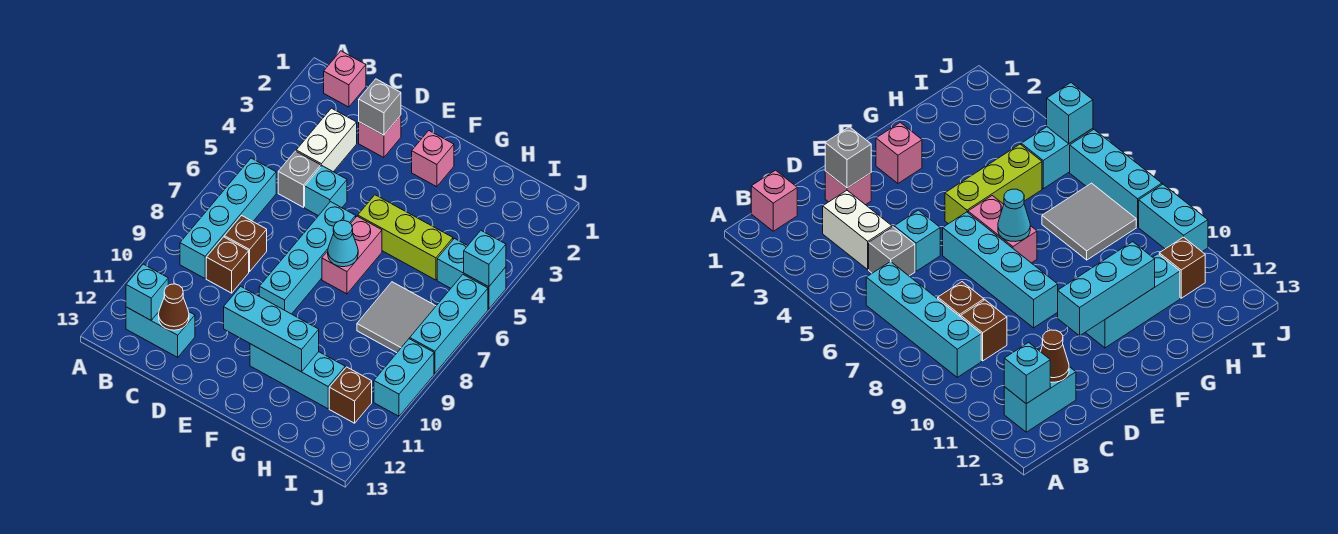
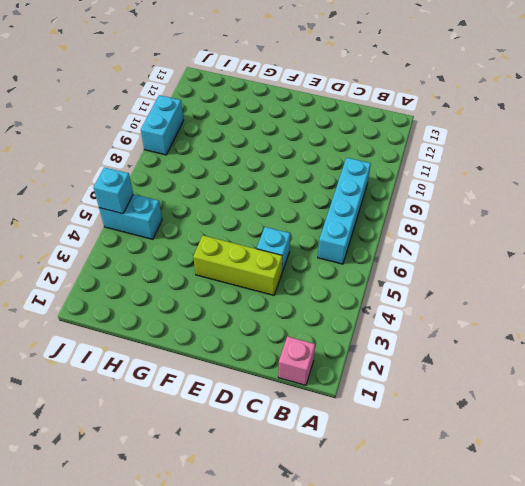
lime 1x3 brick [193,235,282,295] -> lime 1x3 brick moved to [358,195,453,280]
none -> cyan 1x2 brick [126,307,195,357]
none -> white 1x2 brick [296,108,357,172]
none -> grey 1x1 brick [278,151,321,207]

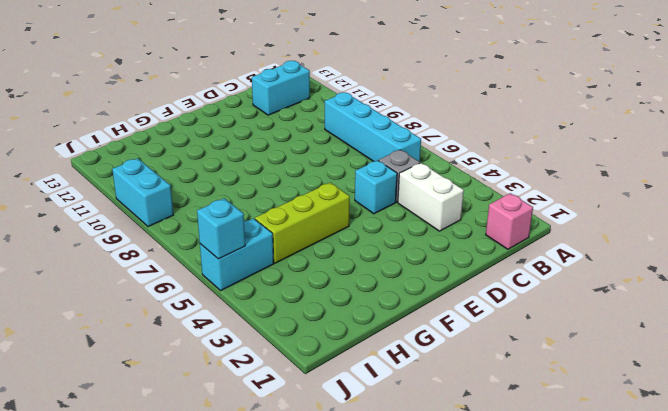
none -> brown 1x1 brick [224,216,267,272]
none -> brown 1x1 brick [206,237,249,293]
none -> pink 1x1 brick [359,115,401,158]

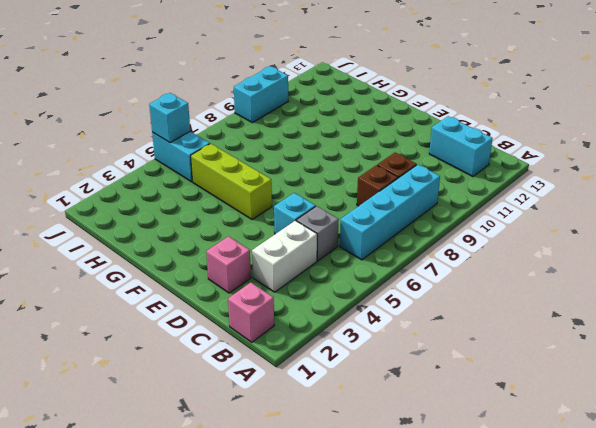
none -> cyan 1x4 brick [259,202,356,314]
none -> pink 1x1 brick [412,131,454,187]
none -> pink 1x2 brick [322,216,382,294]

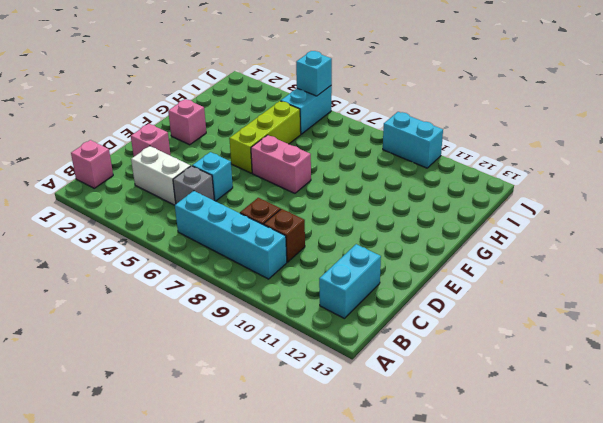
none -> cyan 1x4 brick [259,202,356,314]
none -> cyan 1x3 brick [250,344,345,409]
none -> grey 2x2 tile [357,282,436,353]

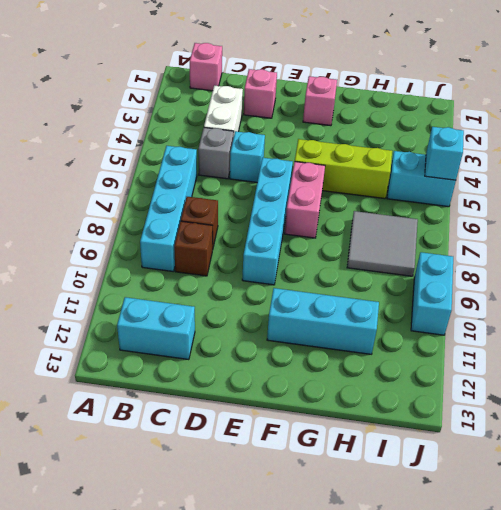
none -> brown 1x1 brick [329,367,372,423]
none -> cyan 1x3 brick [410,275,488,373]
none -> cyan 1x1 brick [126,264,168,320]

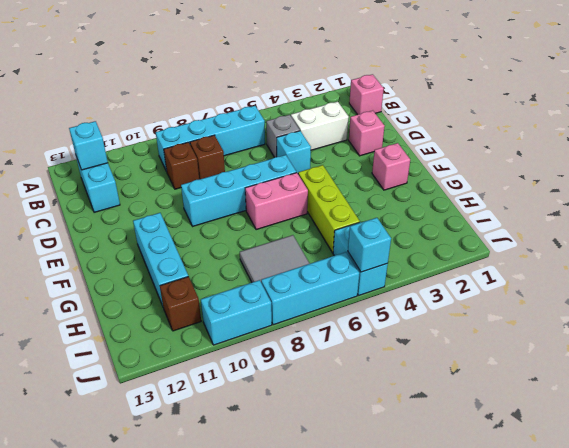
none -> brown 1x1 cone [159,284,189,330]
none -> grey 1x1 brick [359,79,401,135]
none -> cyan 1x3 brick [224,286,319,372]

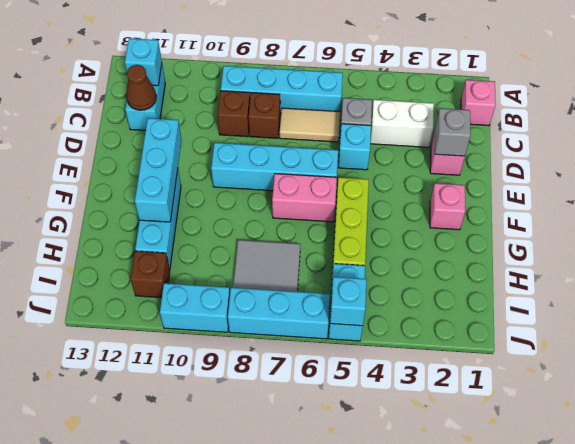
tan 1x2 tile [280,108,340,142] -> none
none -> cyan 1x1 cone [328,220,358,267]

